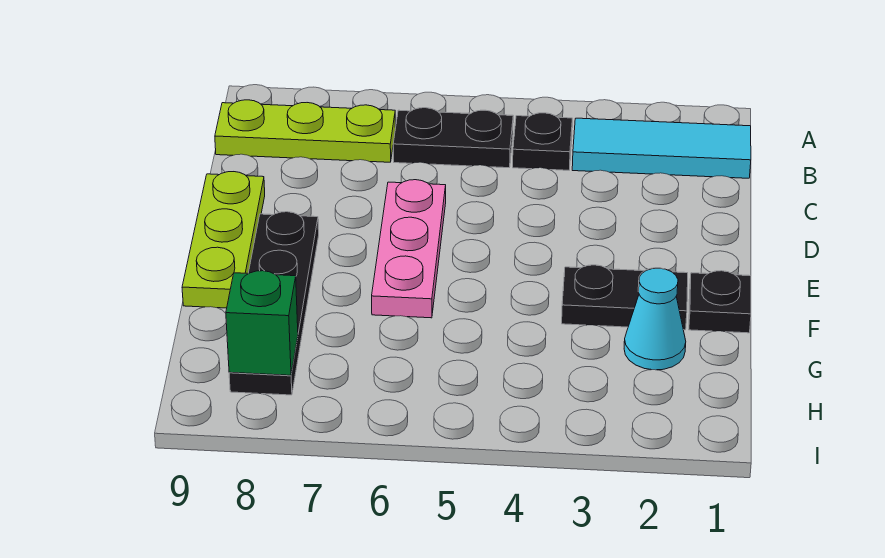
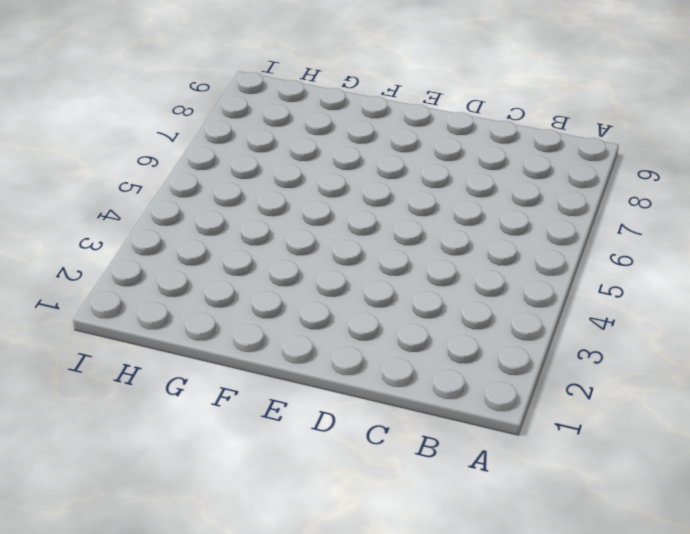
none -> cyan 1x3 tile [572,118,751,178]
none -> black 1x1 plate [513,113,572,170]

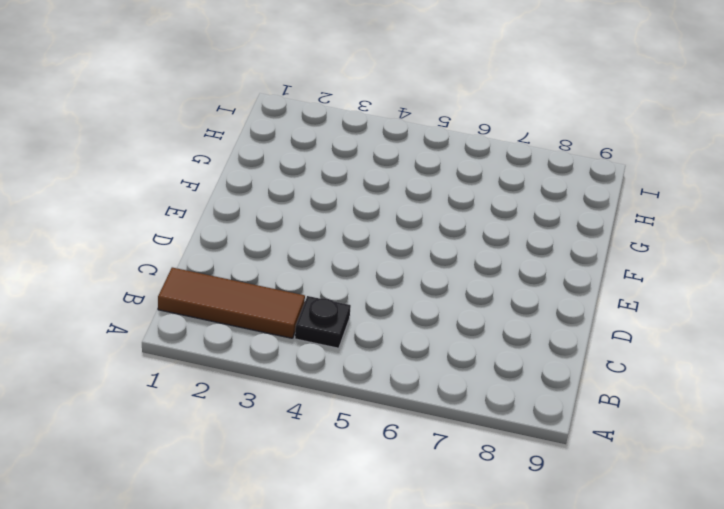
brown 1x3 tile [158,267,305,338] -> cyan 1x3 tile [572,118,751,178]
none -> black 1x2 plate [393,108,513,168]
none -> lime 1x3 plate [215,100,396,162]

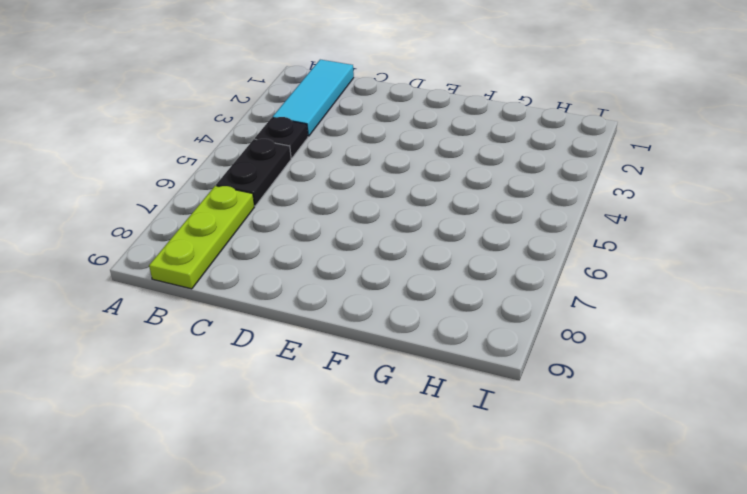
none -> pink 1x3 plate [372,180,446,318]
none -> lime 1x3 plate [182,172,265,308]

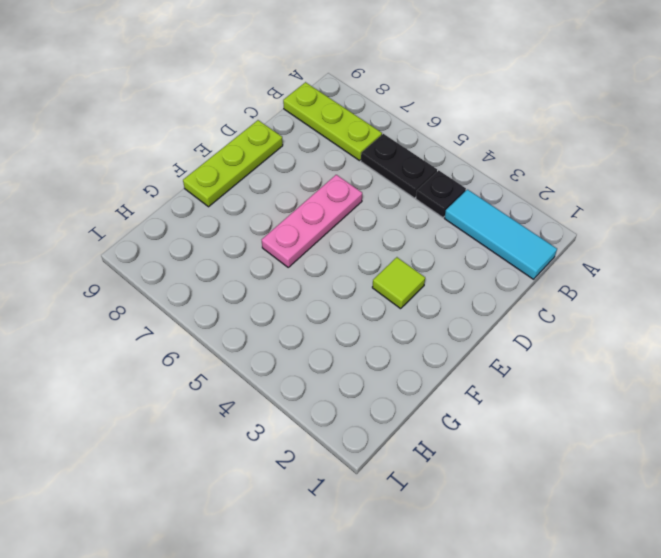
lime 1x1 tile [372,257,425,309] -> none
none -> black 1x4 plate [229,212,319,395]
none -> black 1x1 plate [689,271,751,333]

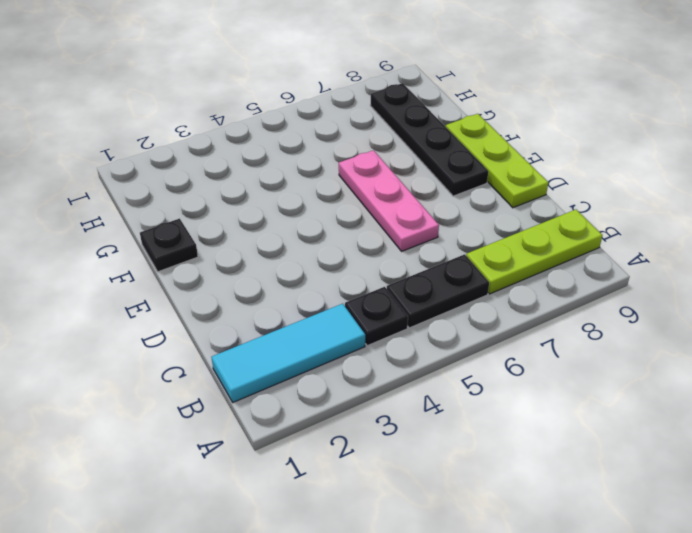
none -> black 1x2 plate [562,265,688,330]
none -> cyan 1x1 cone [624,268,686,370]

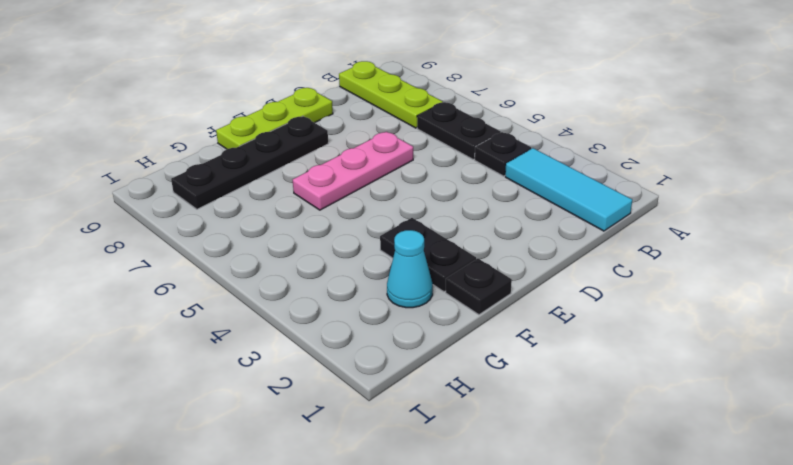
none -> green 1x1 brick [226,271,298,375]

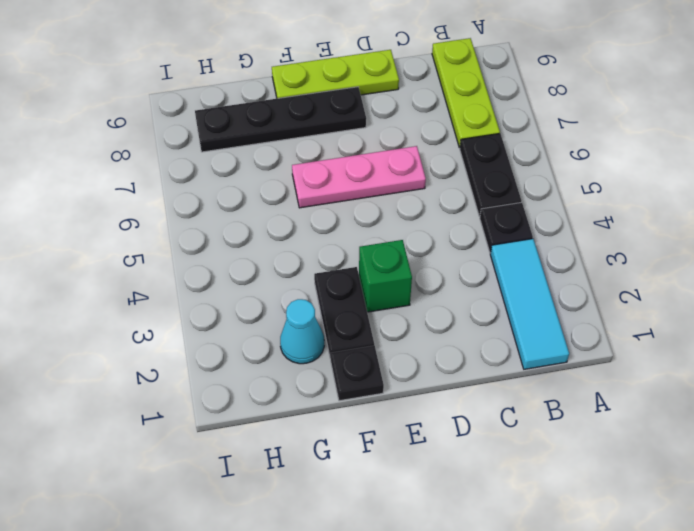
green 1x1 brick [359,240,412,312] -> green 1x1 brick moved to [226,271,298,375]

